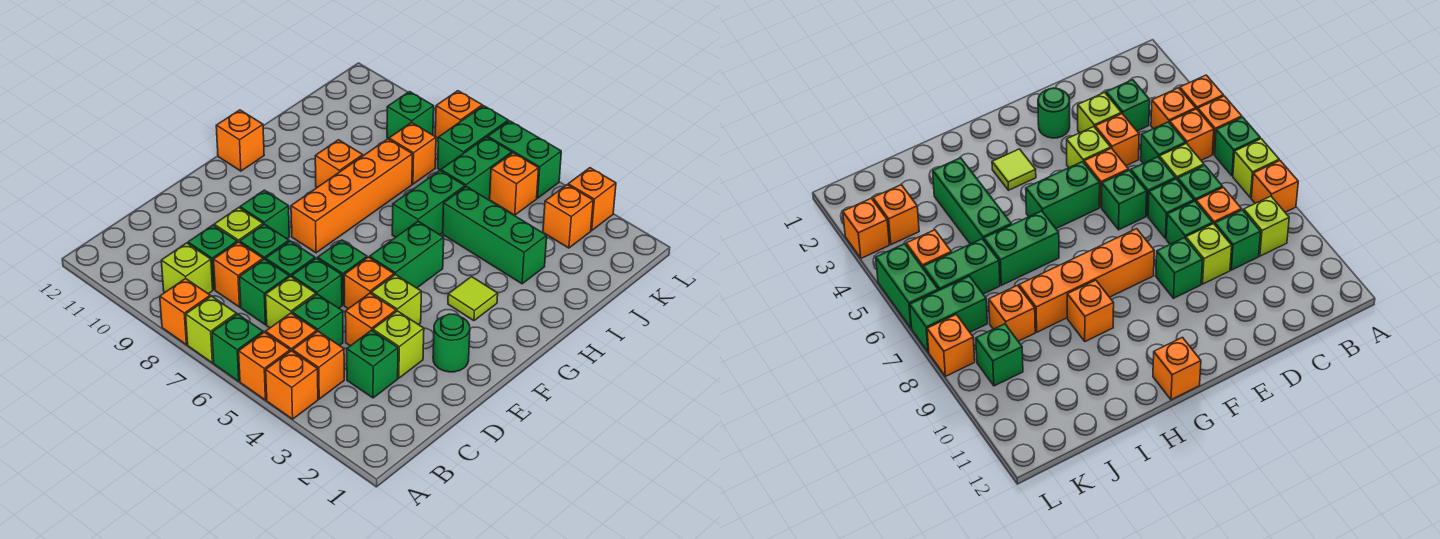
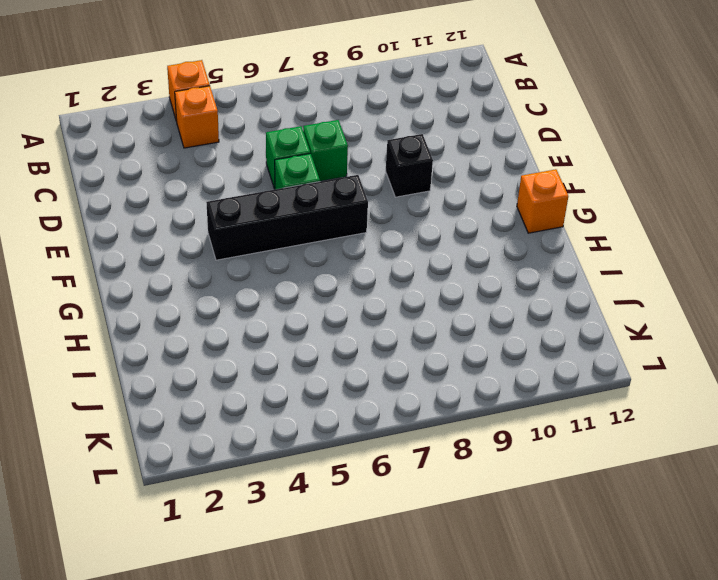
black 1x1 brick [386,134,433,197] -> green 1x1 brick [240,190,289,239]
black 1x4 brick [206,175,368,260] -> green 1x2 brick [370,221,444,288]
none -> orange 1x1 brick [239,332,290,400]
none -> green 1x1 brick [212,314,263,381]
none -> lime 1x1 brick [186,296,236,363]
none -> orange 1x1 brick [160,278,210,345]

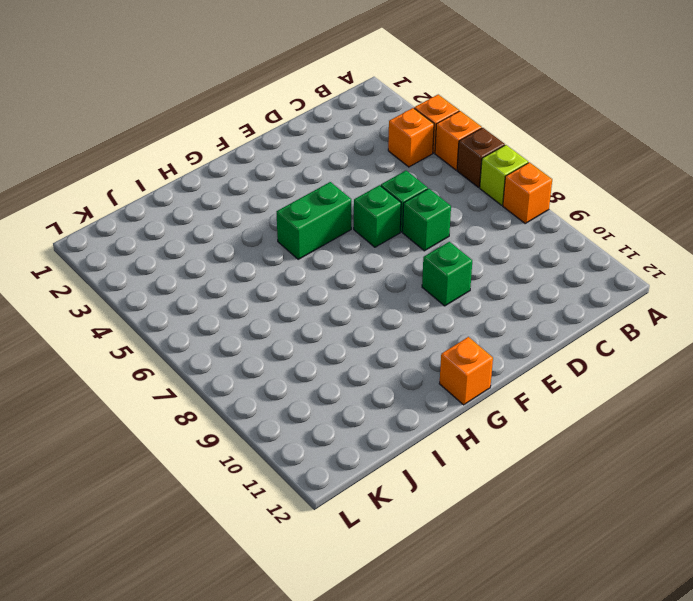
brown 1x1 brick [457,128,505,187] -> green 1x1 brick [212,314,263,381]
none -> orange 1x1 brick [266,313,317,351]
none -> lime 1x1 brick [161,243,213,294]
none -> green 1x1 brick [347,330,398,398]
none -> green 1x1 brick [292,294,343,345]

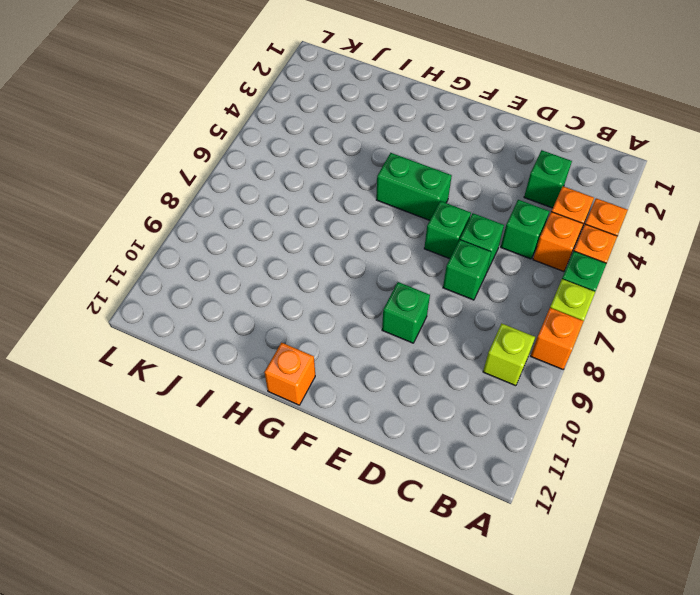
none -> lime 1x1 brick [266,276,316,328]
none -> green 1x1 brick [239,259,289,325]
none -> orange 1x1 brick [213,242,263,307]
none -> green 1x1 brick [188,225,237,290]

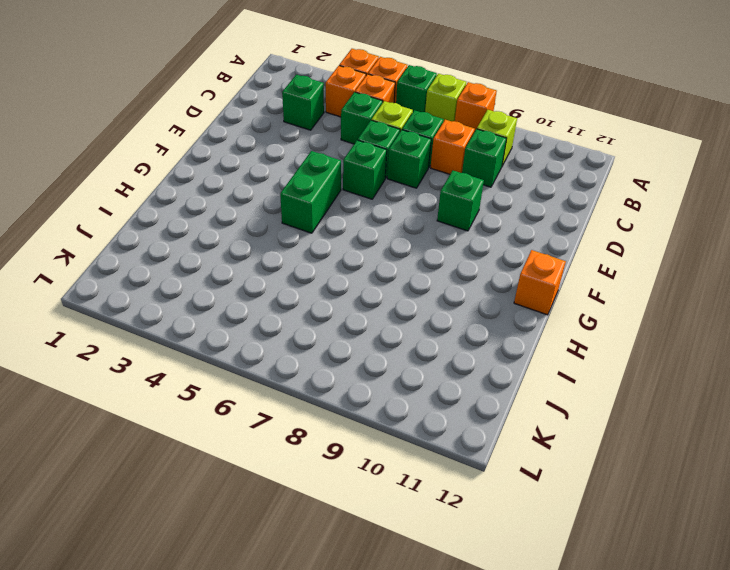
none -> lime 1x1 brick [373,311,424,378]
none -> orange 1x1 brick [345,293,396,346]
none -> green 1x1 brick [240,224,289,260]
none -> lime 1x1 brick [214,208,263,242]

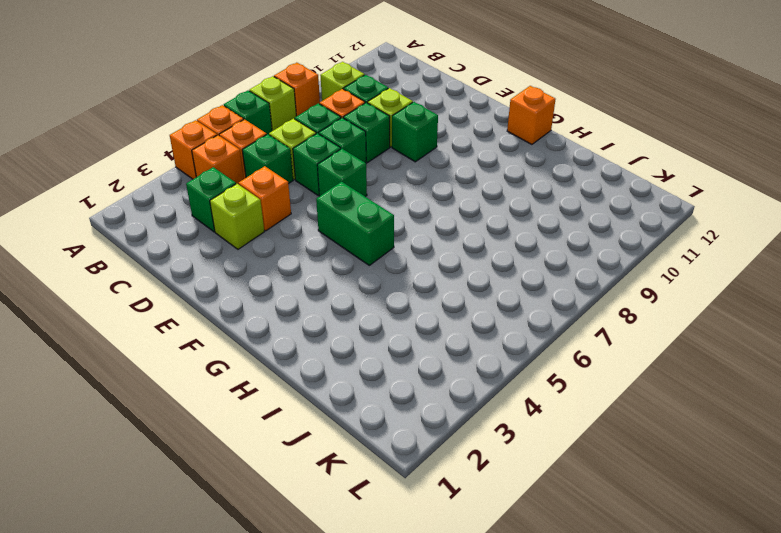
none -> green 1x1 round brick [433,314,470,372]
none -> lime 1x1 brick [371,274,421,325]
none -> orange 1x1 brick [344,257,394,309]
none -> orange 1x4 brick [291,139,412,253]

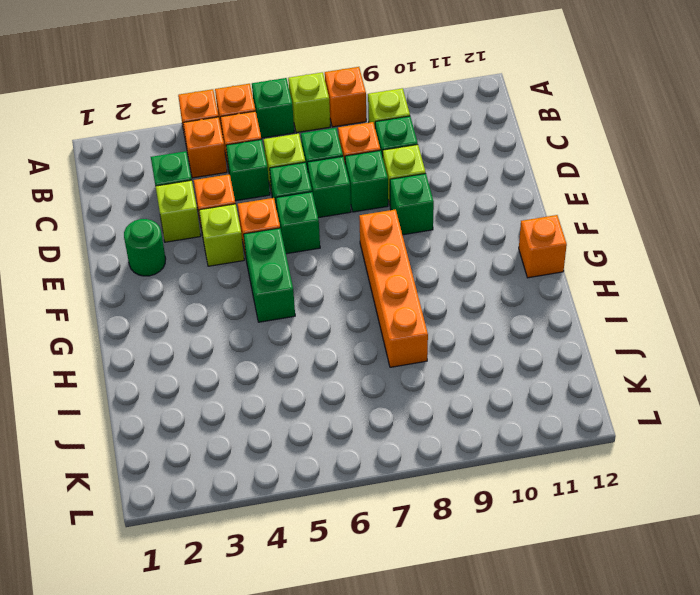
none -> lime 1x1 tile [448,277,498,321]
none -> green 1x2 brick [392,171,465,237]
none -> orange 1x1 brick [315,140,363,187]
none -> green 1x3 brick [443,187,547,284]

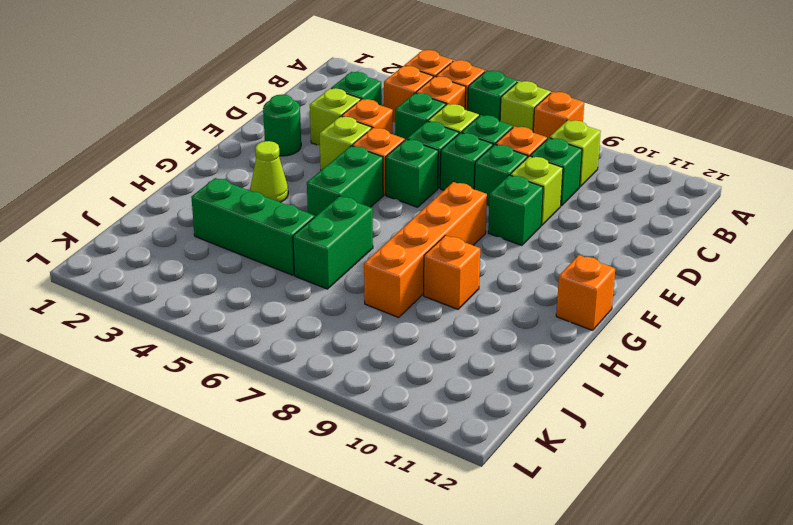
lime 1x1 cone [250,141,288,202] -> lime 1x1 tile [448,277,498,321]
none -> green 1x2 brick [441,137,512,199]
none -> orange 1x1 brick [389,123,436,184]
none -> orange 1x1 brick [543,185,593,248]
none -> orange 1x1 brick [490,153,539,215]

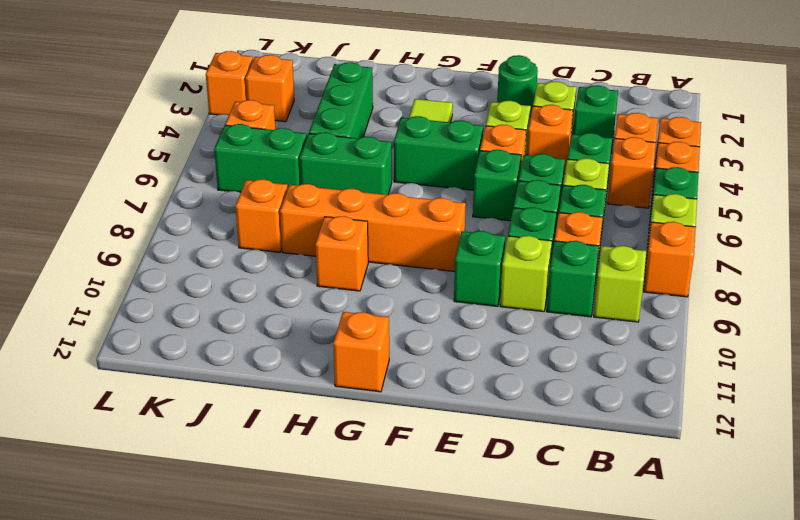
none -> green 1x2 brick [438,106,508,170]
none -> green 1x1 brick [387,92,434,139]
none -> green 1x2 brick [488,121,561,198]
none -> orange 1x1 brick [435,91,482,138]

